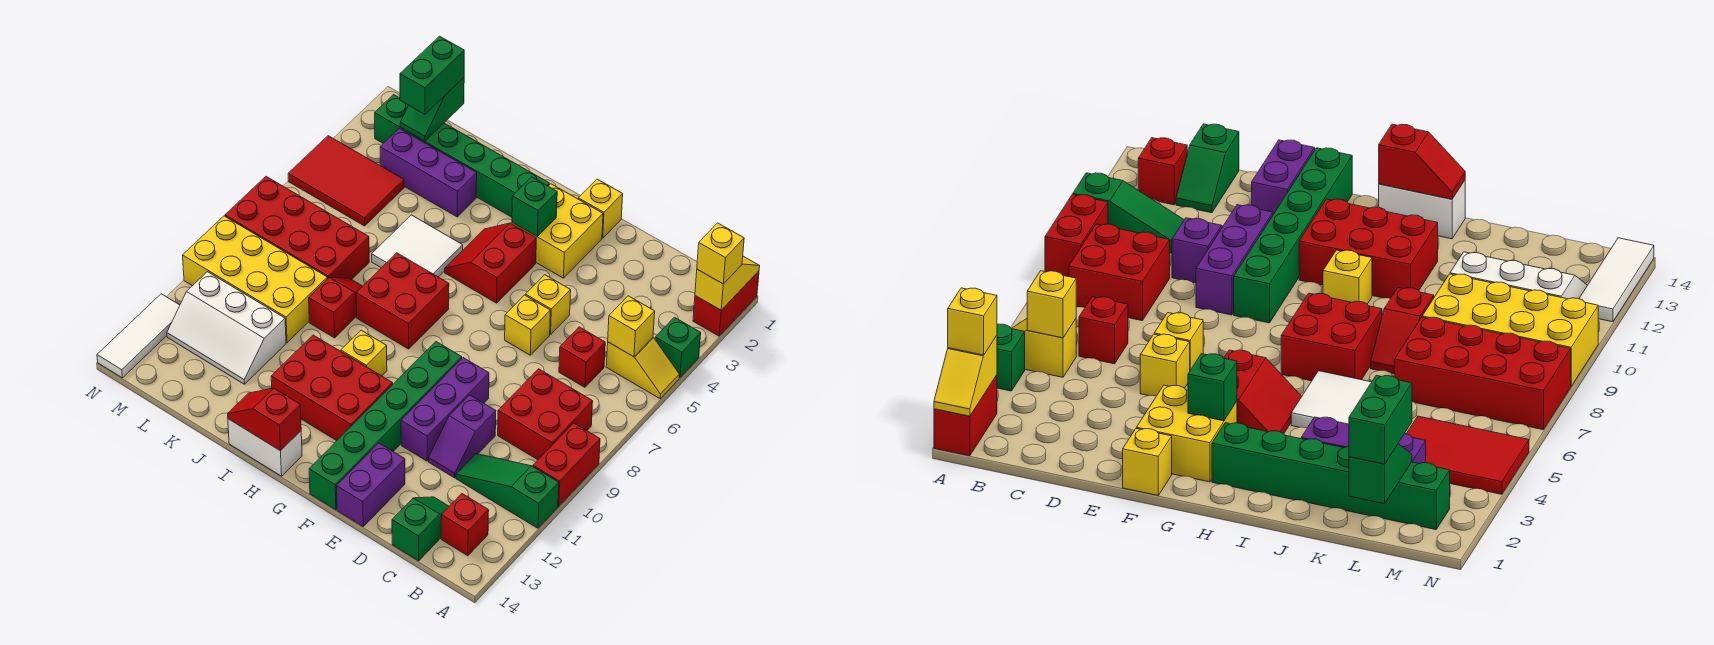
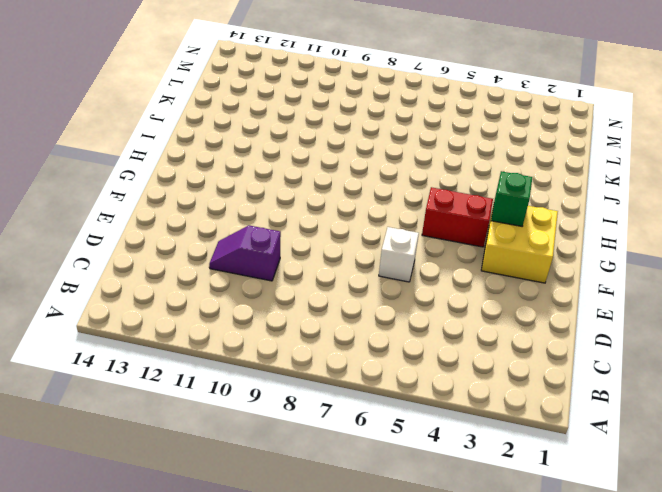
white 1x1 brick [379,227,419,282] -> yellow 1x1 brick [505,295,550,355]
none -> red 1x2 brick [693,271,759,336]
none -> green 1x1 brick [655,317,701,378]
none -> yellow 1x2 slope [606,337,679,399]
none -> red 1x2 brick [533,423,600,506]

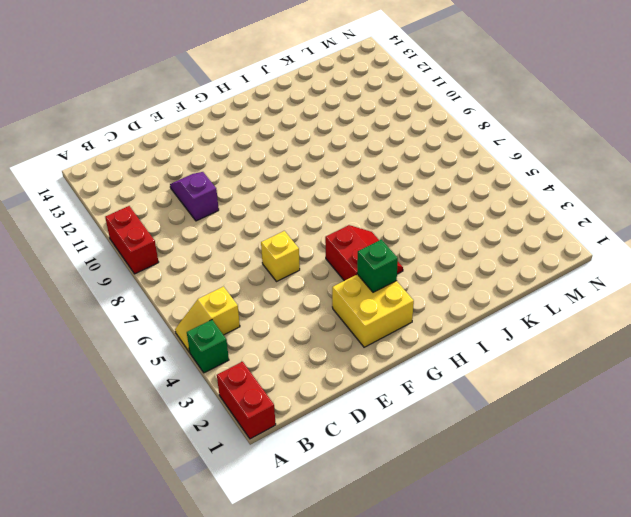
none -> green 1x3 slope [456,454,559,528]
none -> red 2x2 brick [498,369,593,460]
none -> red 1x1 brick [441,494,489,556]
none -> red 1x1 brick [559,327,605,387]

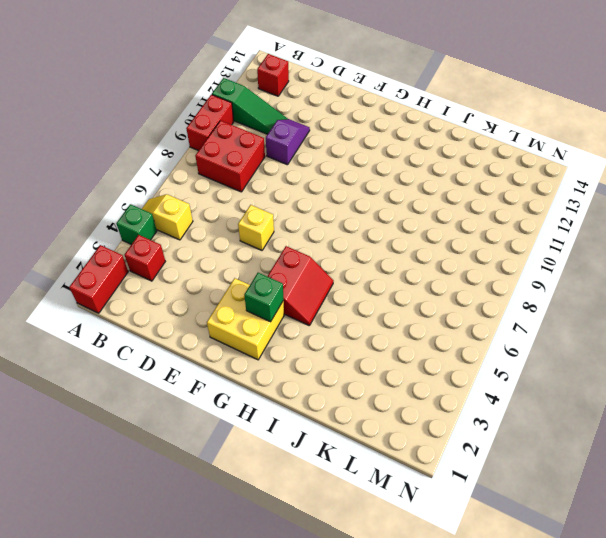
red 1x1 brick [124,235,165,281] -> red 1x1 brick moved to [559,327,605,387]
none -> green 1x2 slope [392,497,449,561]
none -> yellow 1x1 brick [525,275,571,335]
none -> purple 1x3 brick [401,358,489,461]
none -> purple 1x2 brick [337,443,405,526]

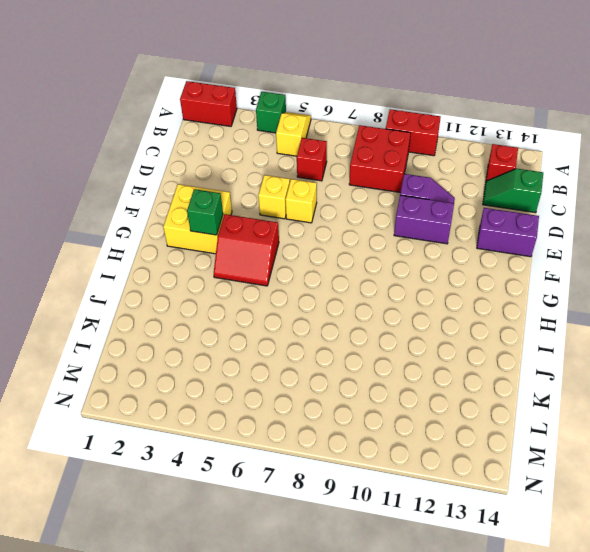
purple 1x2 brick [394,195,454,244] -> purple 1x3 brick [401,358,489,461]
none -> green 1x3 slope [456,454,559,528]
none -> yellow 1x1 brick [578,179,623,238]
none -> green 1x6 brick [309,342,462,510]
none -> red 2x3 brick [271,335,393,441]

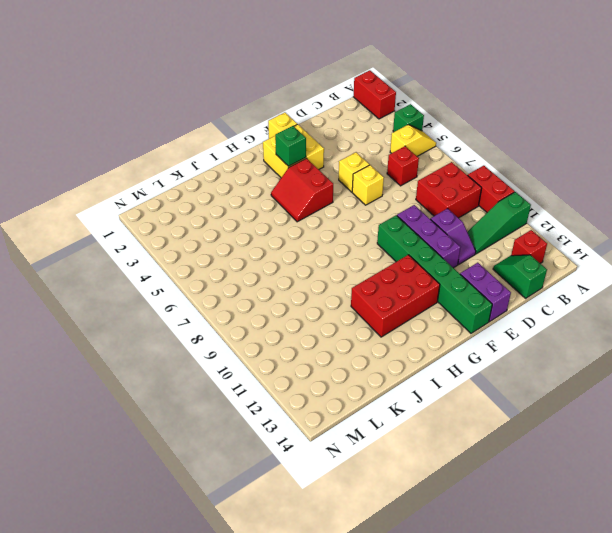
none -> green 1x6 brick [375,95,549,217]
none -> red 2x2 brick [356,253,449,349]
none -> yellow 1x1 brick [341,330,387,376]
none -> white 1x2 brick [228,419,302,476]

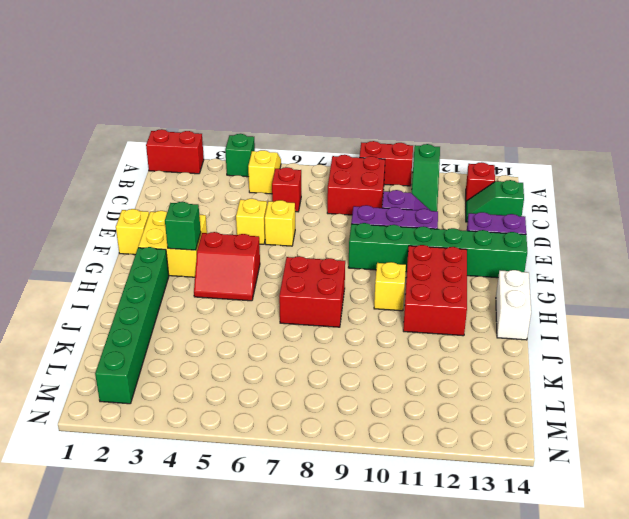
none -> white 2x2 tile [372,215,463,277]
none -> purple 1x3 brick [380,128,477,217]
none -> red 1x2 slope [309,277,362,338]
none -> red 2x4 brick [225,177,369,279]

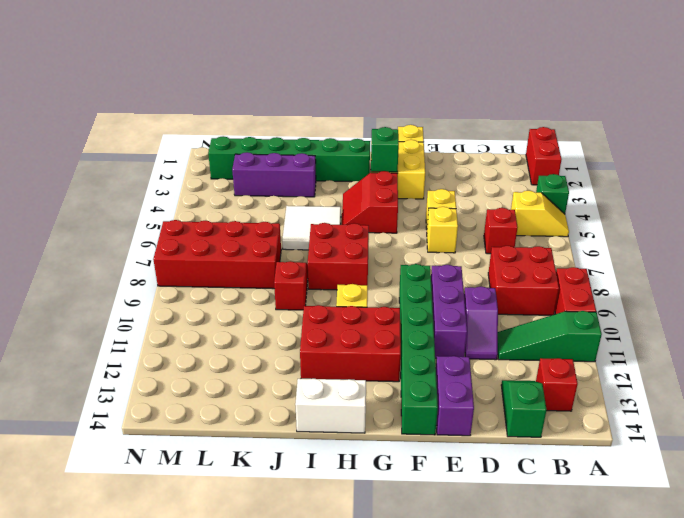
none -> yellow 2x4 brick [183,216,327,343]
none -> white 2x3 slope [167,272,286,384]
none -> red 2x3 tile [288,136,404,226]
none -> white 1x3 tile [97,294,180,378]

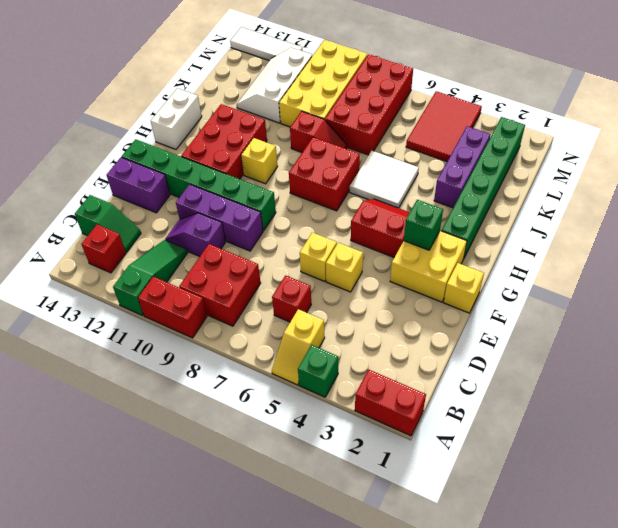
none -> yellow 1x2 slope [695,256,760,310]
none -> yellow 1x1 brick [608,296,655,357]
none -> red 1x2 slope [228,388,301,451]
none -> green 1x2 slope [400,78,464,141]

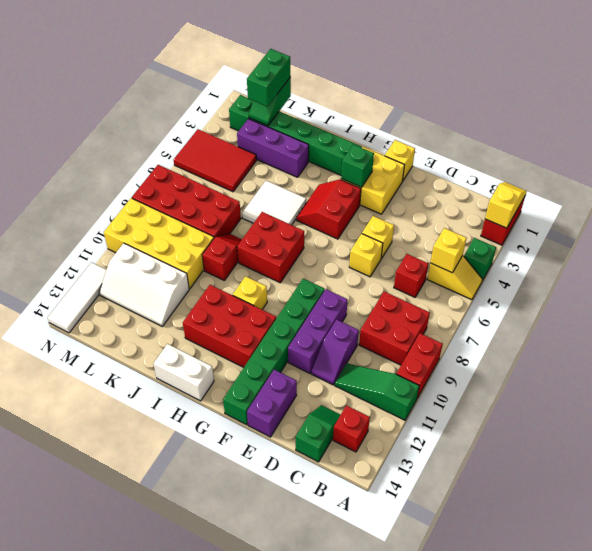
none -> red 1x2 slope [228,388,301,451]
none -> yellow 1x1 brick [697,223,744,284]

